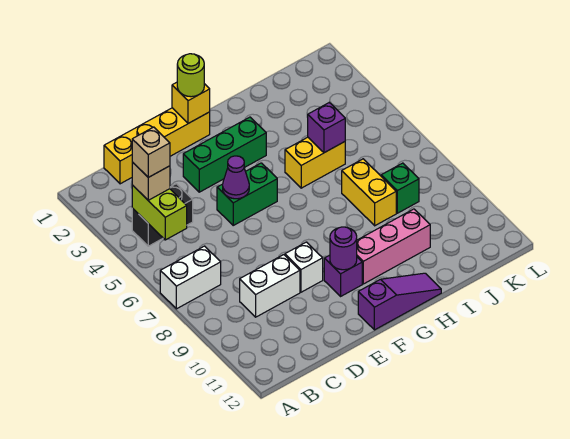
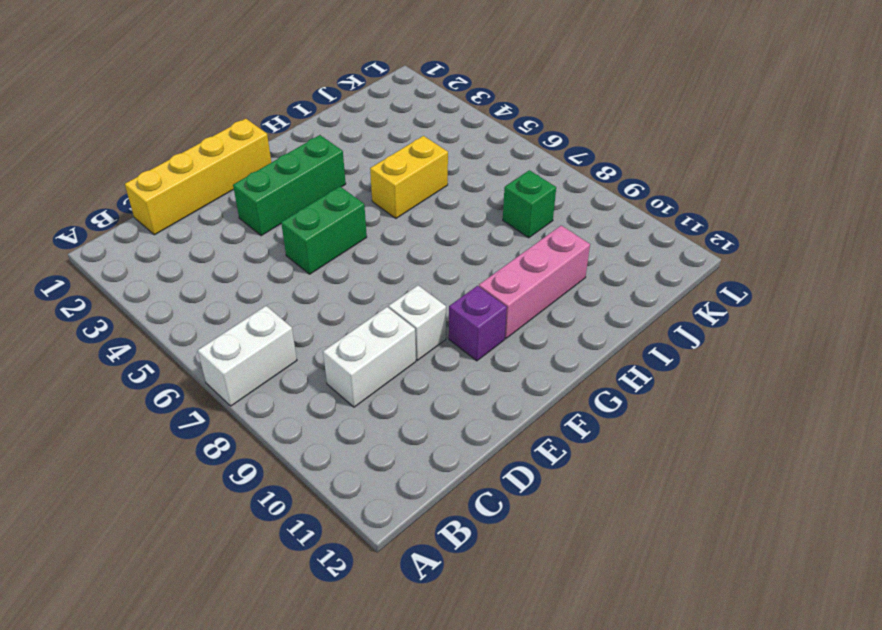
none -> black 1x2 brick [132,184,193,246]
none -> purple 1x3 slope [358,273,441,330]
none -> yellow 1x2 brick [342,159,396,226]

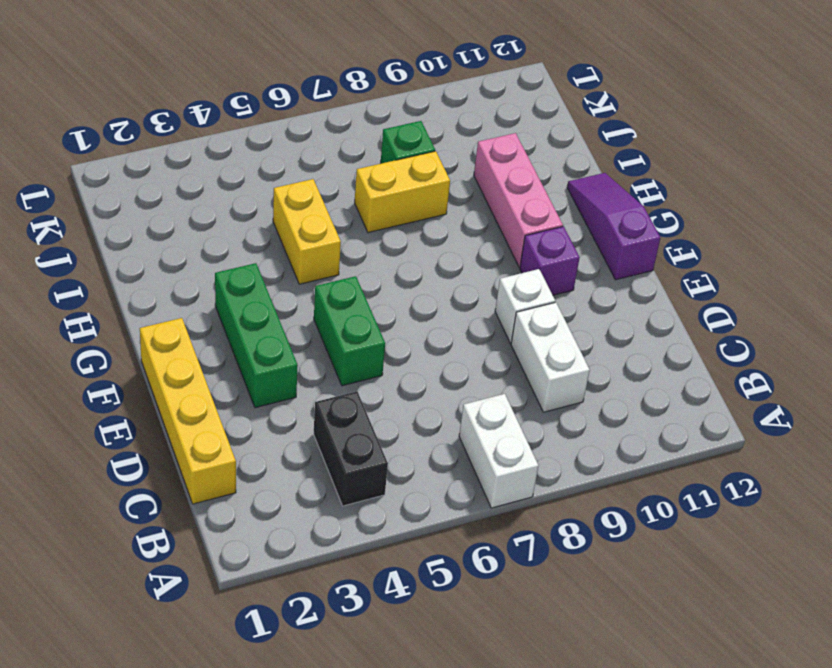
none -> lime 1x2 brick [132,185,187,240]
none -> purple 1x1 cone [223,156,249,199]
none -> yellow 1x1 brick [172,82,210,123]

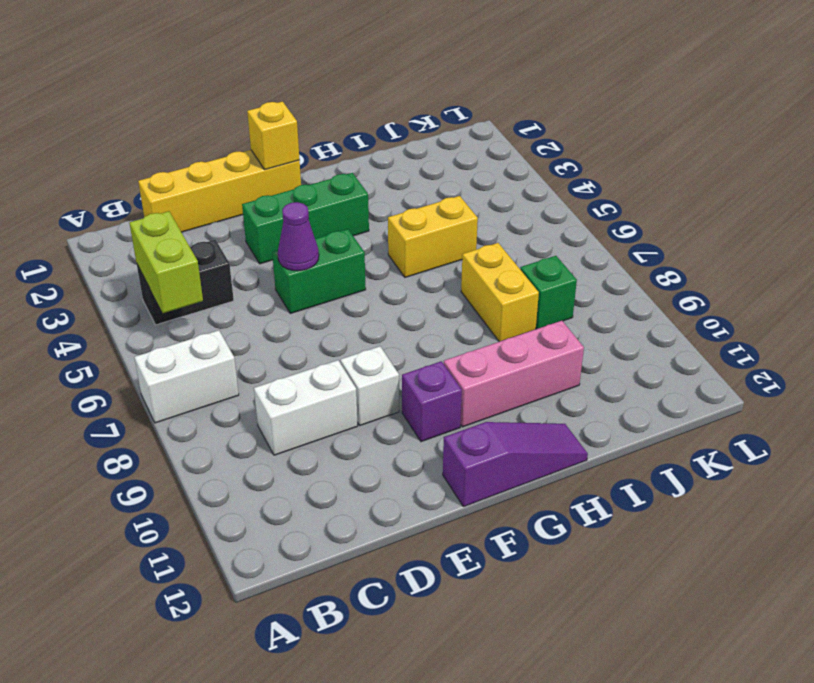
none -> purple 1x1 round brick [330,227,357,270]
none -> purple 1x1 brick [308,103,345,153]
none -> tan 1x1 brick [132,162,170,200]

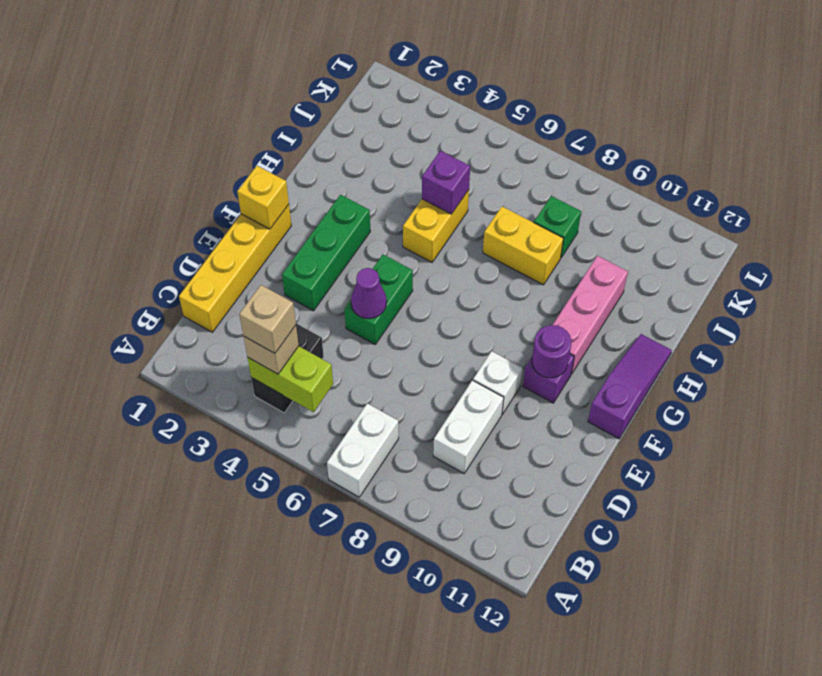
none -> lime 1x1 round brick [177,54,204,97]

